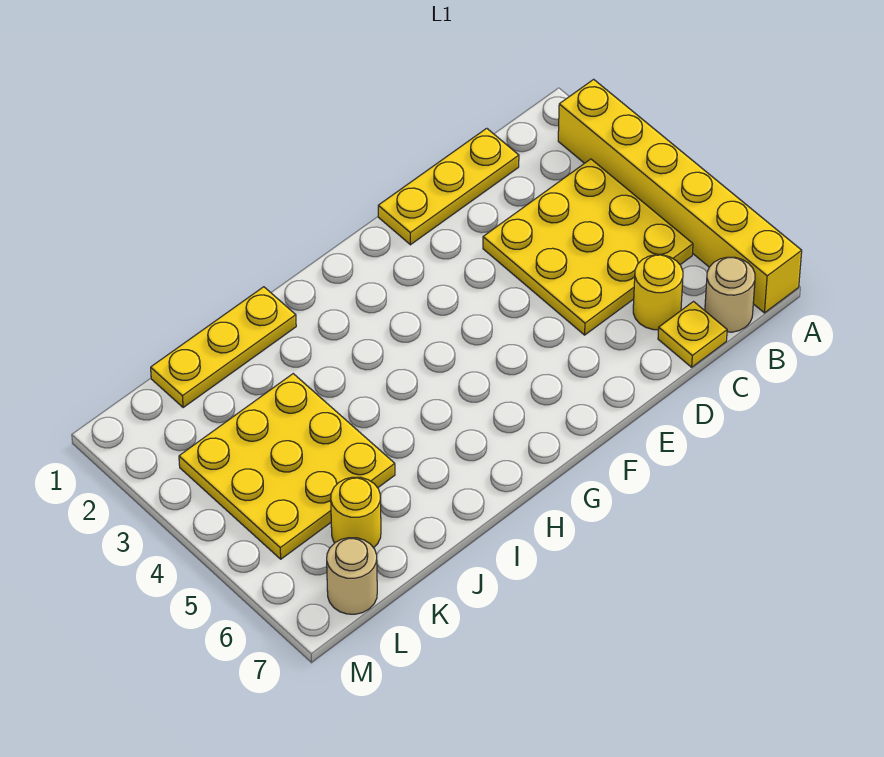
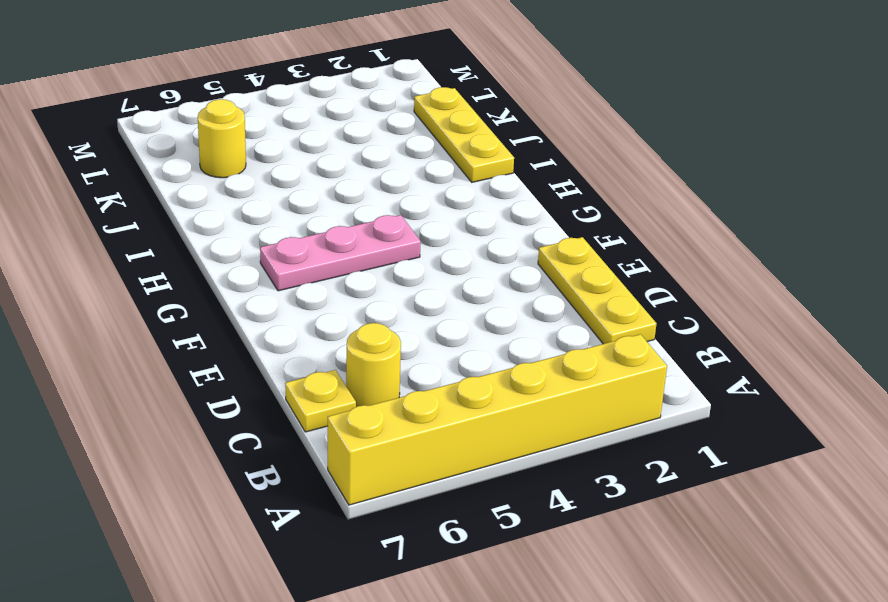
pink 1x3 plate [260,215,421,291] -> none
none -> yellow 3x3 plate [483,159,693,335]
none -> tan 1x1 round brick [705,257,755,332]

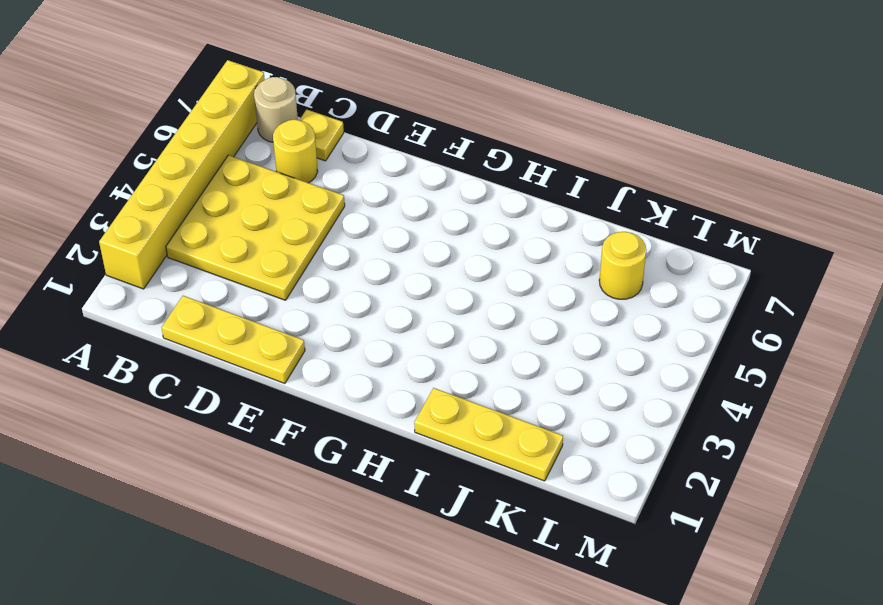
none -> yellow 3x3 plate [179,374,395,559]
none -> tan 1x1 round brick [327,538,377,614]

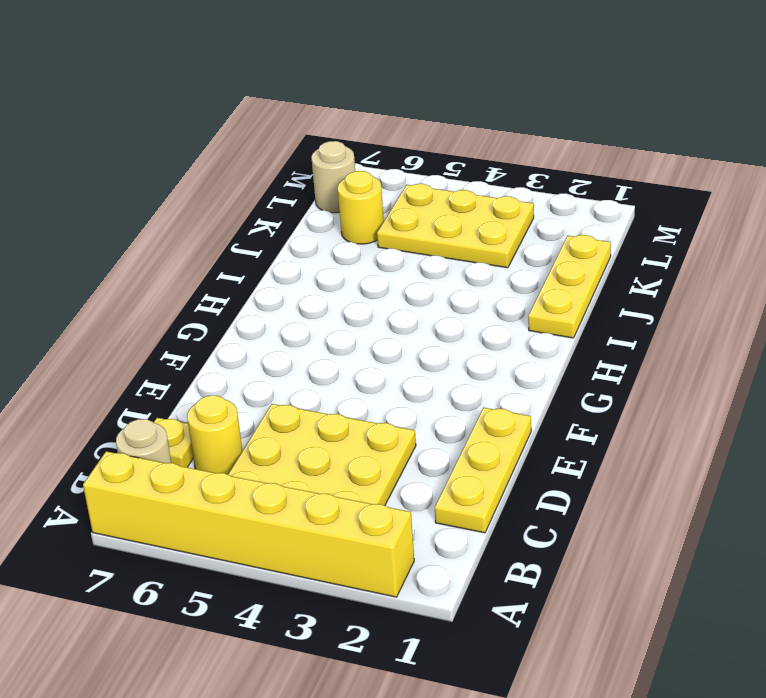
yellow 2x3 plate [377,184,534,268] -> yellow 3x3 plate [179,374,395,559]

